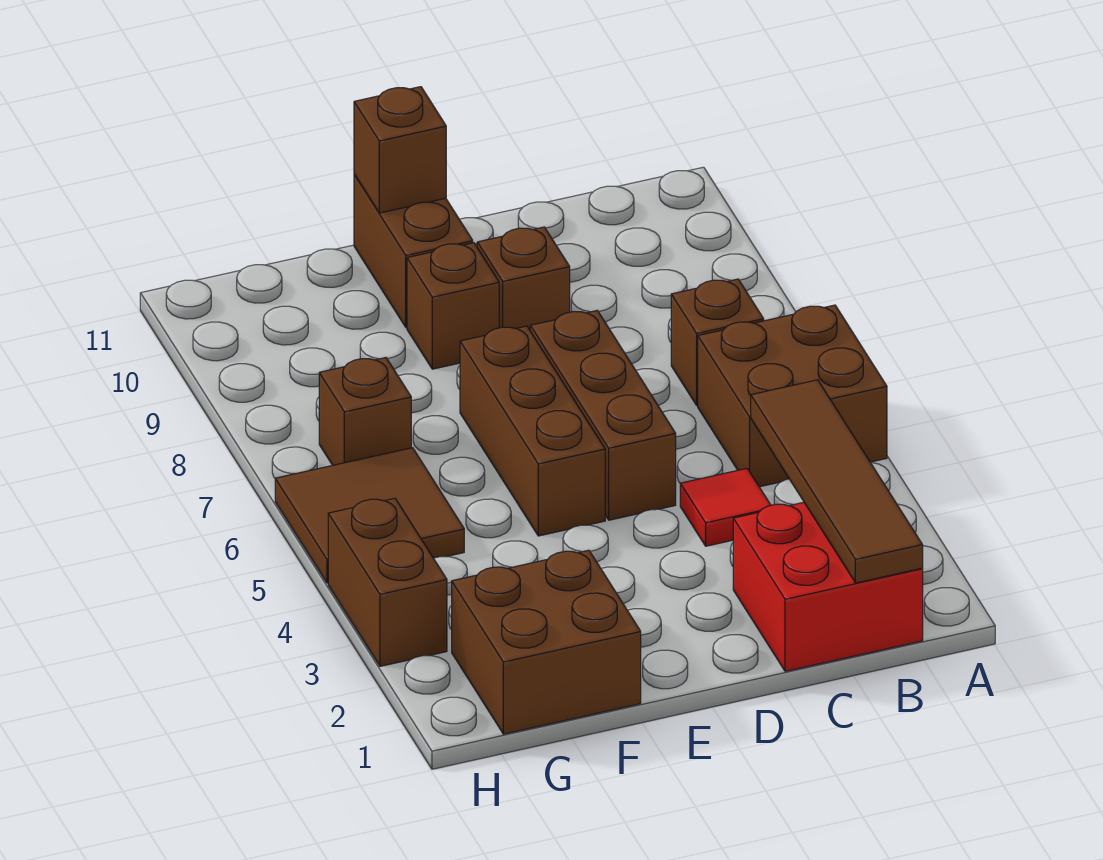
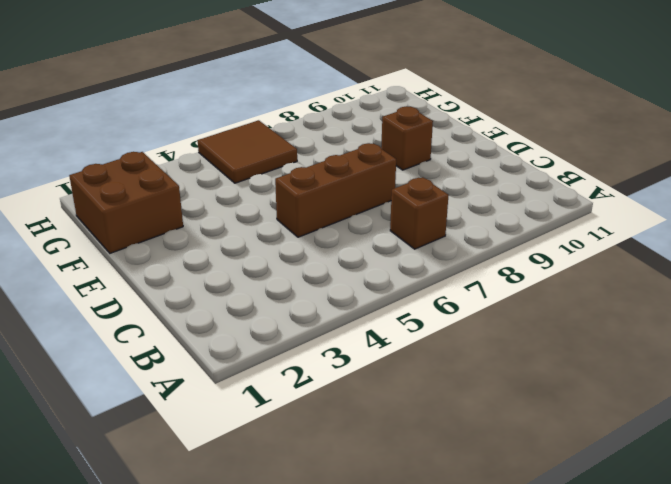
none -> brown 2x2 brick [698,305,887,487]
none -> red 2x2 brick [733,502,923,671]
none -> red 1x1 tile [680,468,771,546]

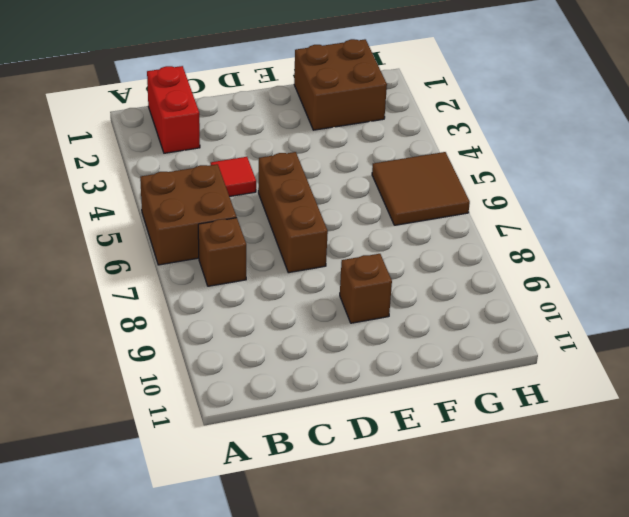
red 1x2 brick [147,66,200,153] -> red 2x2 brick [733,502,923,671]
none -> brown 1x1 brick [477,227,570,330]
none -> brown 1x3 brick [460,326,605,536]
none -> brown 1x2 brick [354,174,473,327]

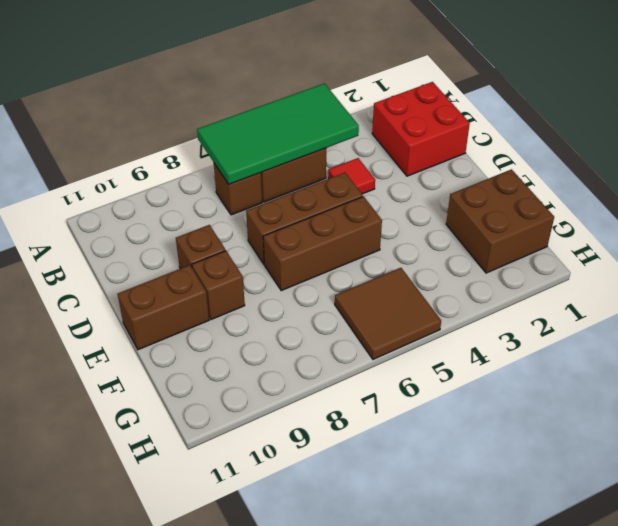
green 2x4 tile [197,83,359,184] -> brown 1x4 tile [751,380,923,583]
none -> brown 1x1 brick [319,358,411,465]
none -> brown 1x2 brick [328,498,447,666]
none -> brown 1x1 brick [354,87,446,213]

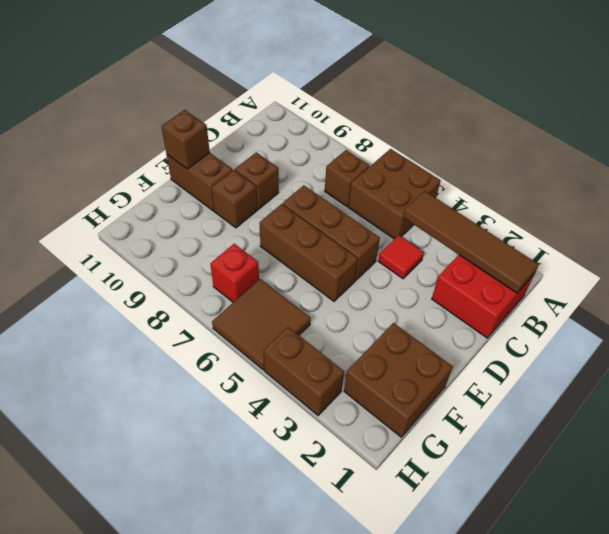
red 1x1 brick [210,244,259,302] -> brown 1x1 brick [319,358,411,465]

